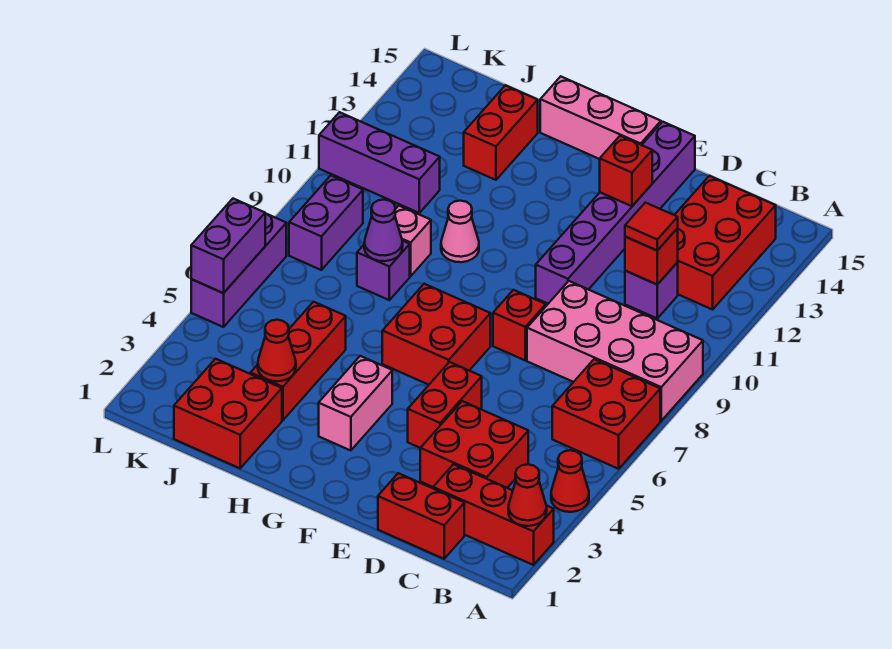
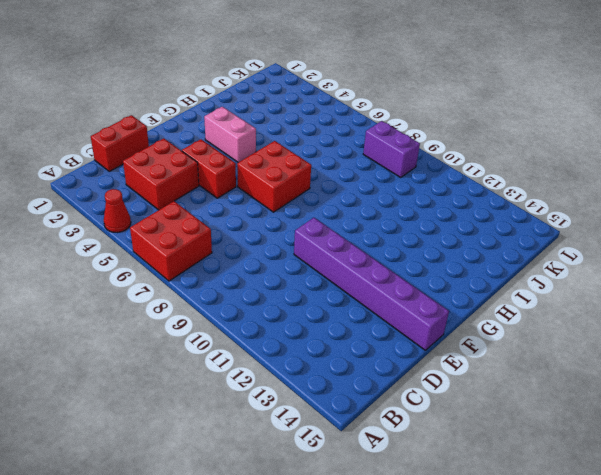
none -> red 1x3 brick [433,464,554,565]
none -> pink 2x4 brick [527,281,703,421]
none -> red 2x3 brick [675,176,776,310]
none -> purple 1x1 brick [625,262,678,318]

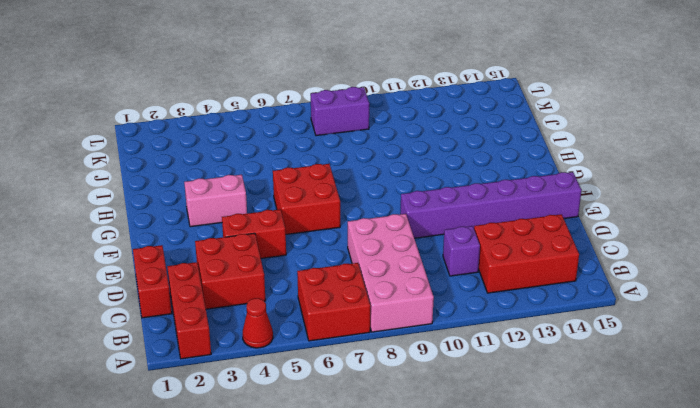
none -> red 1x1 brick [493,290,546,360]
none -> pink 1x3 brick [540,76,661,159]
none -> pink 1x1 cone [441,201,479,262]
none -> red 2x2 brick [174,359,282,468]

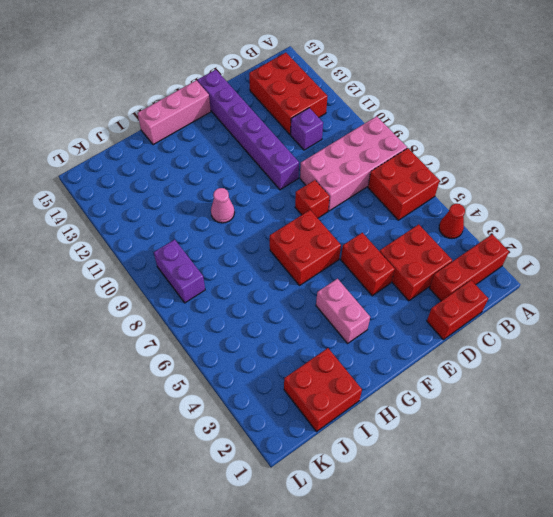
none -> red 1x3 brick [251,302,346,420]
none -> purple 1x1 brick [357,241,410,300]
none -> pink 1x1 brick [395,206,431,276]
none -> red 1x2 brick [464,85,538,180]

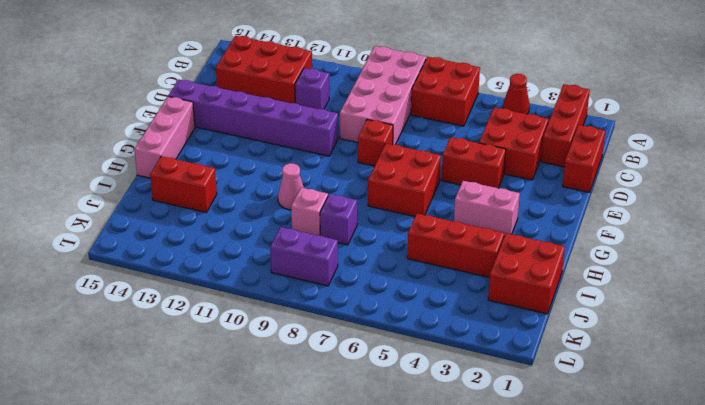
none -> purple 1x3 brick [319,112,440,213]
none -> purple 1x3 brick [191,213,286,327]
none -> red 1x1 cone [508,464,547,526]
none -> red 1x1 brick [625,228,678,285]

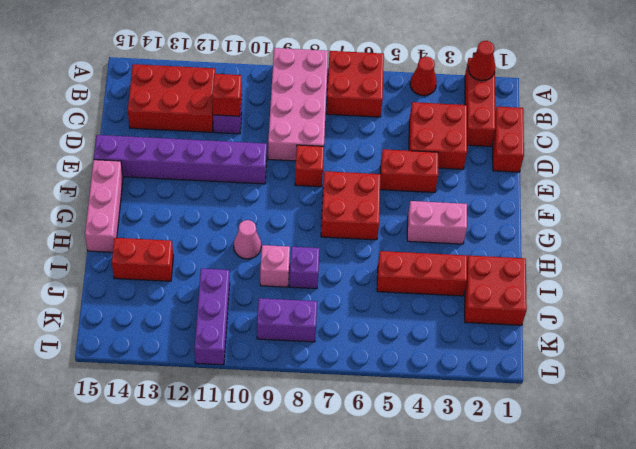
none -> purple 1x3 brick [191,213,286,327]
none -> red 1x1 brick [600,136,652,206]
none -> red 1x1 cone [258,320,296,381]
none -> purple 1x1 cone [364,200,403,261]

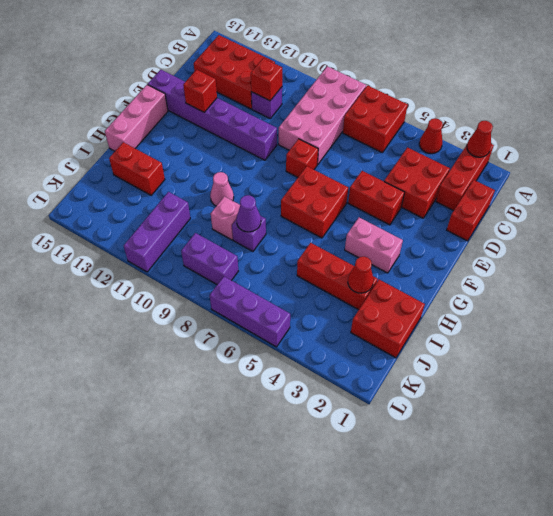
none -> purple 1x2 brick [191,199,265,293]
none -> red 1x1 tile [625,203,678,250]

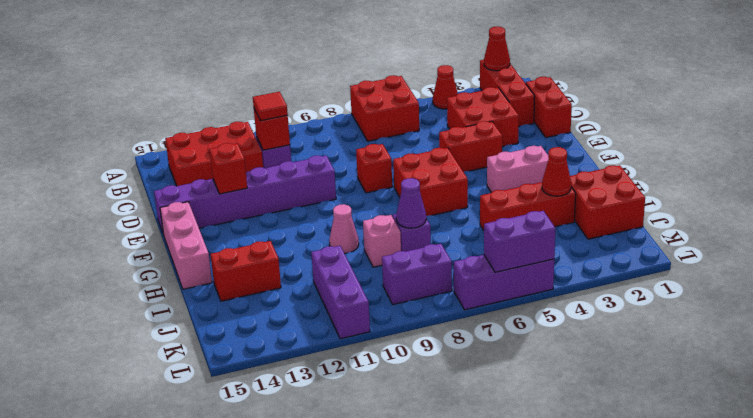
none -> pink 2x4 brick [527,281,703,421]

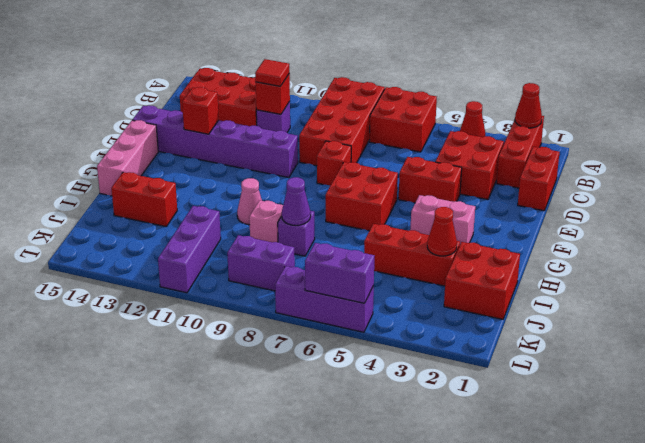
red 2x4 brick [299,77,385,166] -> pink 2x4 brick [527,281,703,421]

